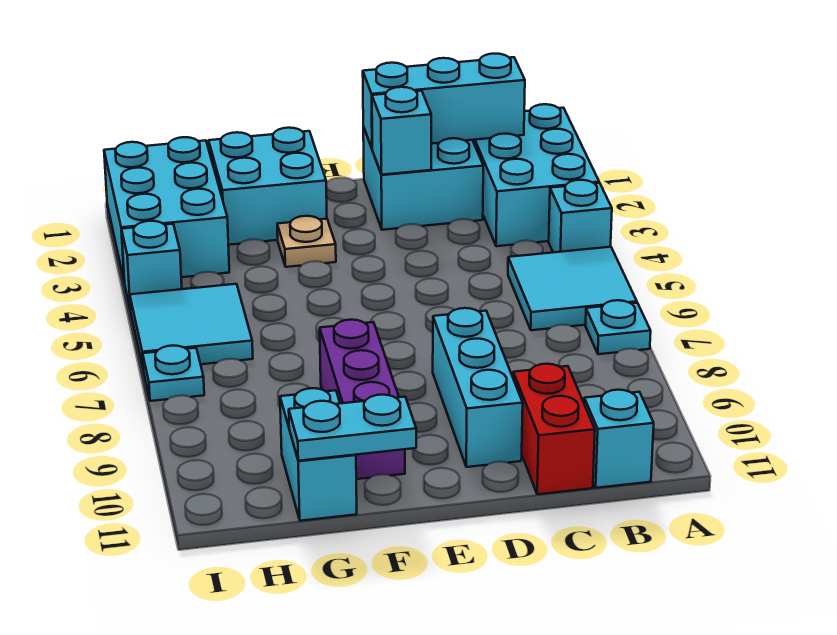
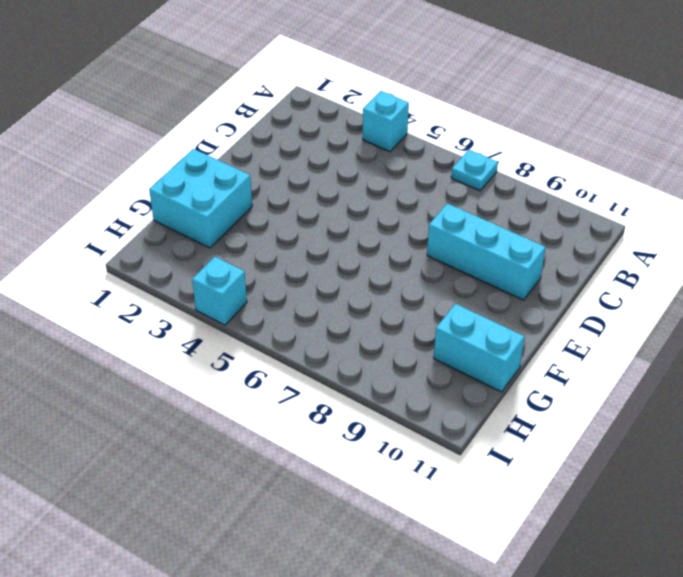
none -> cyan 2x3 brick [473,104,599,246]
none -> cyan 2x2 tile [508,247,637,330]
none -> cyan 1x1 brick [584,390,654,488]

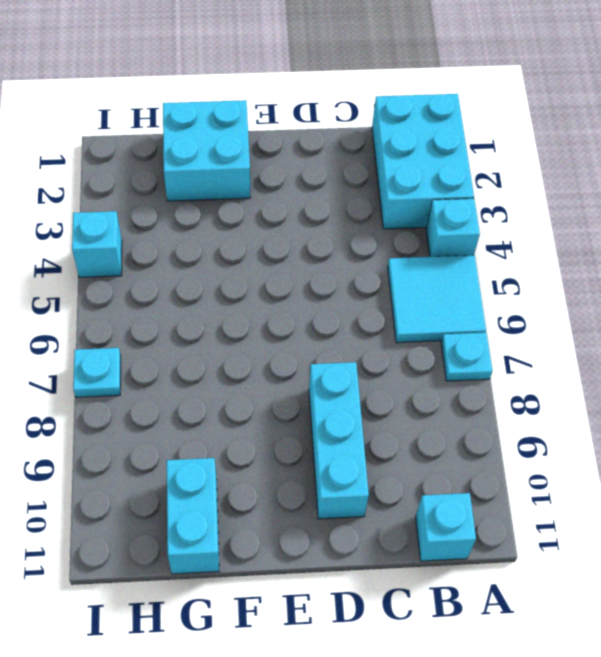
none -> cyan 2x2 brick [363,127,483,230]
none -> red 1x2 brick [513,364,595,494]
none -> tan 1x1 plate [277,216,336,267]

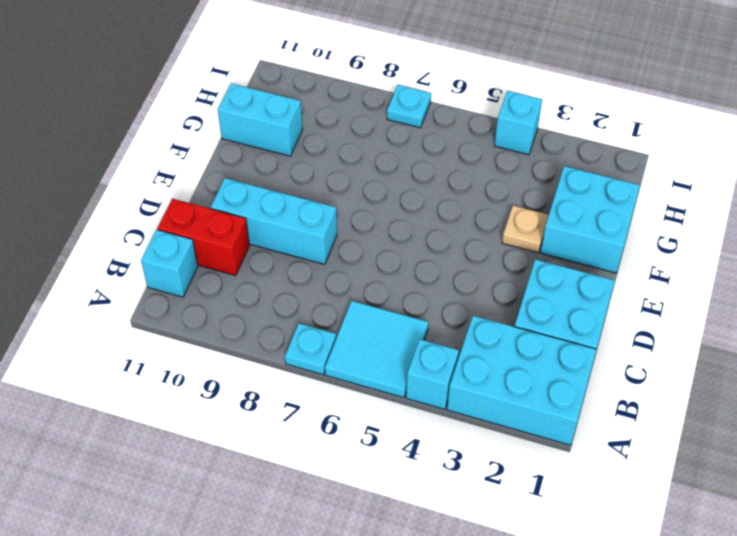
none -> purple 1x3 brick [320,320,405,479]
none -> cyan 2x3 brick [104,137,229,283]
none -> cyan 2x2 tile [130,284,253,367]

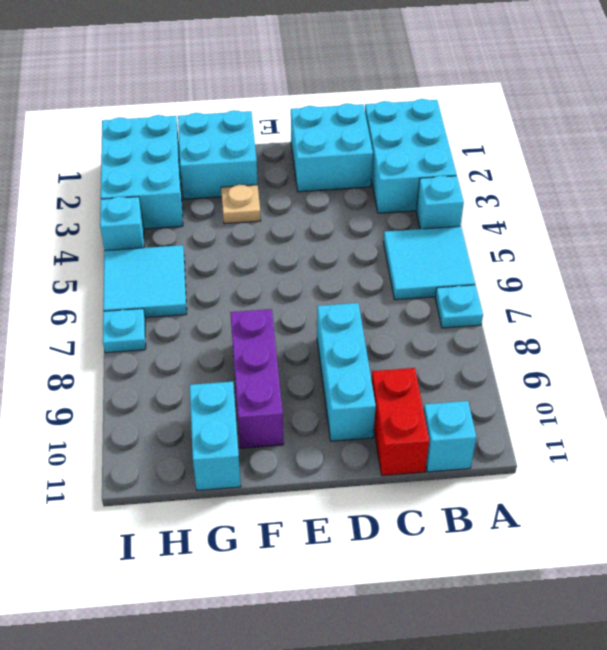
none -> cyan 1x3 brick [363,54,525,148]
none -> cyan 1x1 brick [372,87,431,175]
none -> cyan 1x2 plate [289,395,416,461]

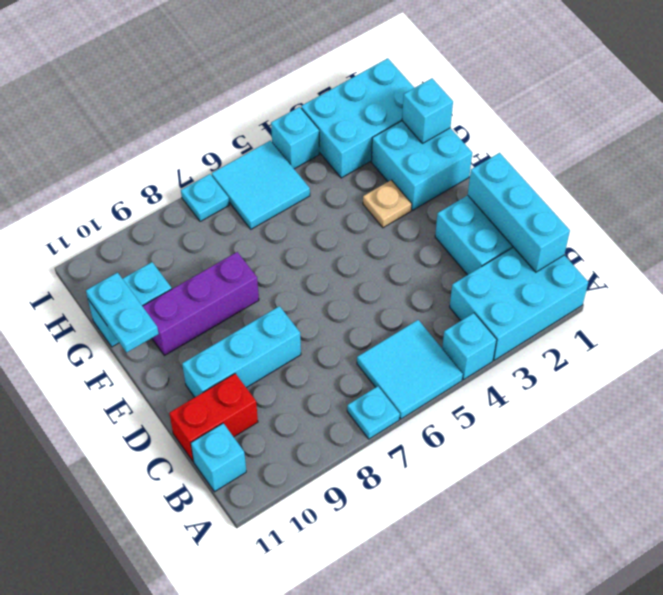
cyan 1x1 brick [402,78,453,143] -> cyan 1x1 brick moved to [372,87,431,175]

